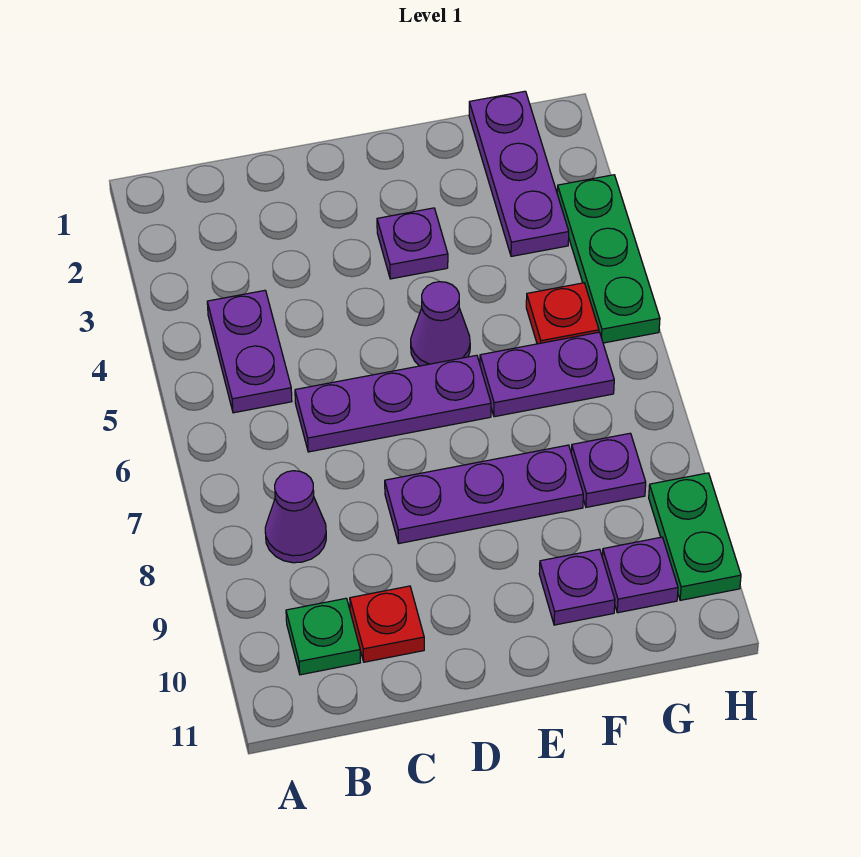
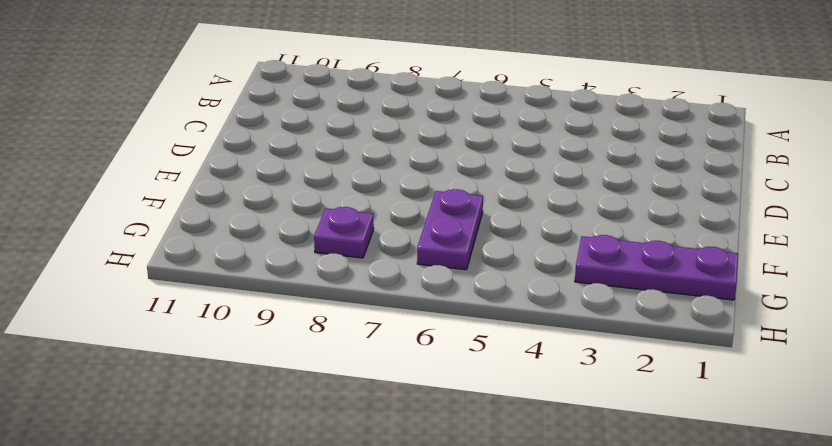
none -> purple 1x2 plate [207,290,292,413]
none -> purple 1x1 cone [265,471,326,563]
none -> green 1x1 plate [286,598,360,675]

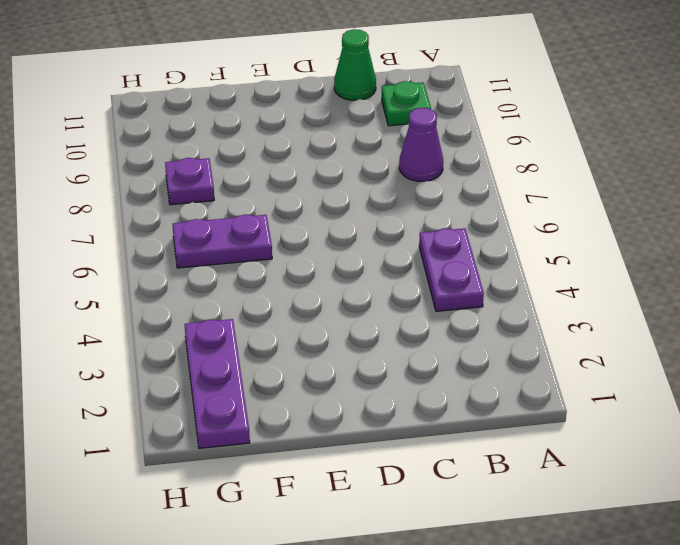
green 1x1 cone [334,29,376,100] -> none
none -> purple 1x3 plate [295,355,491,452]
none -> red 1x1 plate [350,586,424,662]
none -> purple 1x3 plate [385,445,583,543]

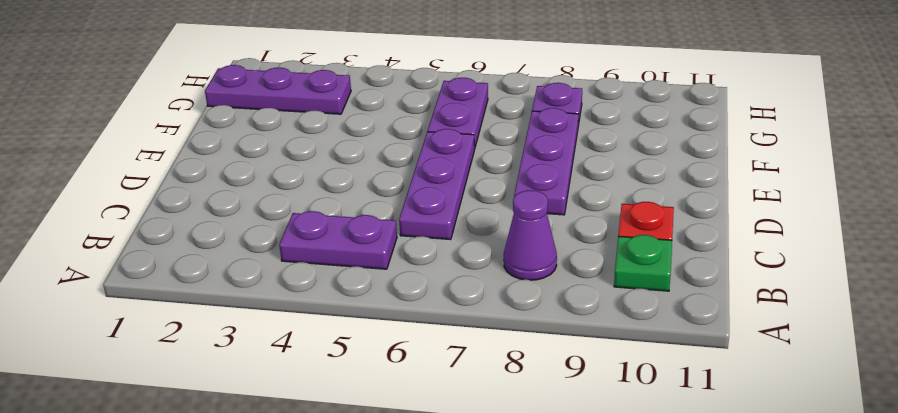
none -> purple 1x1 plate [377,208,448,279]
none -> purple 1x1 cone [411,282,470,366]
none -> purple 1x1 plate [539,549,615,625]

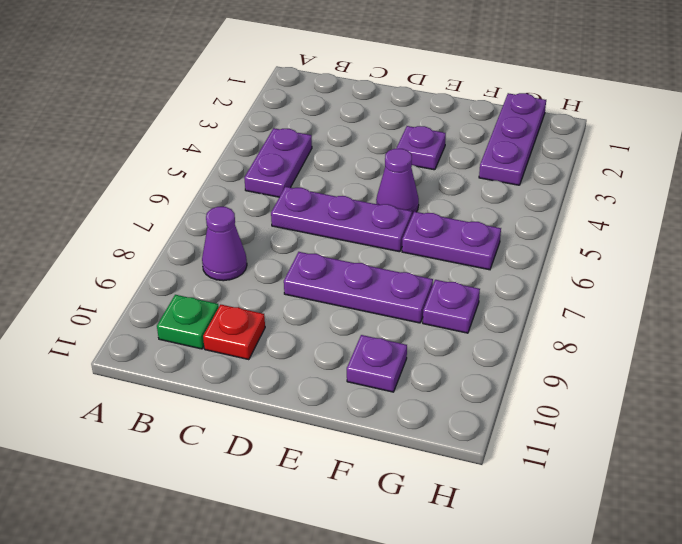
none -> red 1x1 plate [526,283,599,344]
none -> purple 1x1 plate [602,537,678,613]
none -> green 1x3 plate [557,175,660,343]

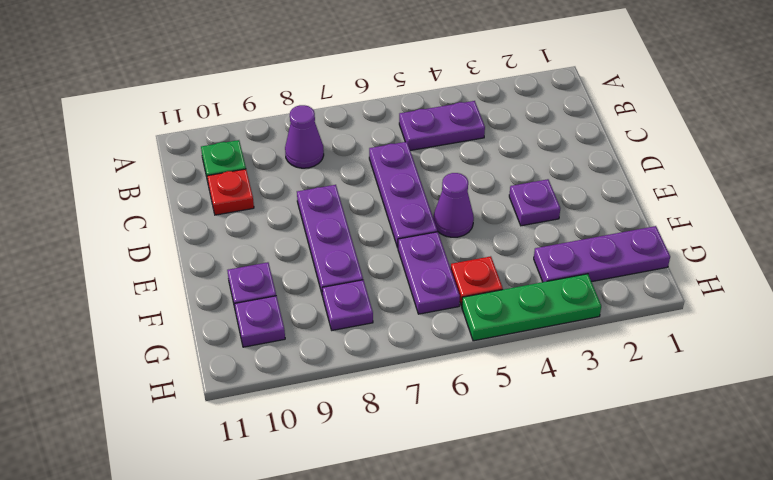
none -> green 1x2 plate [649,473,741,600]

